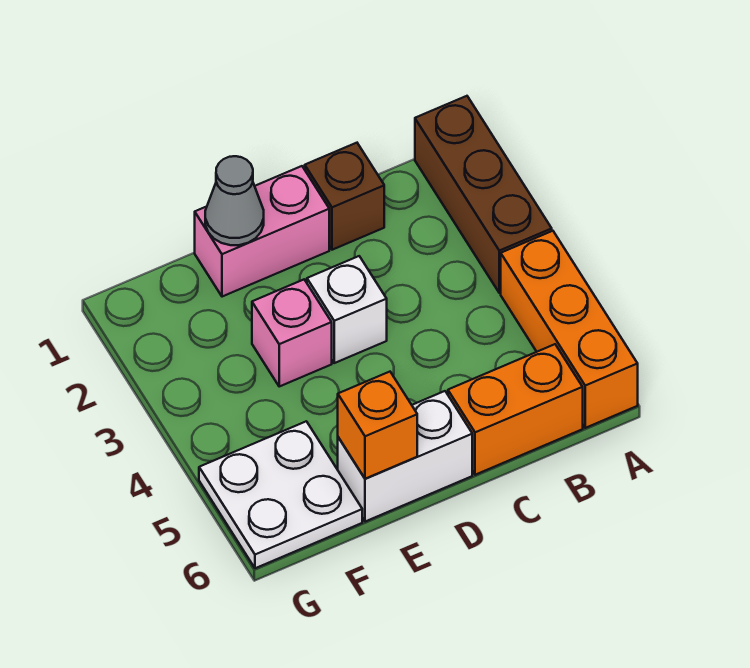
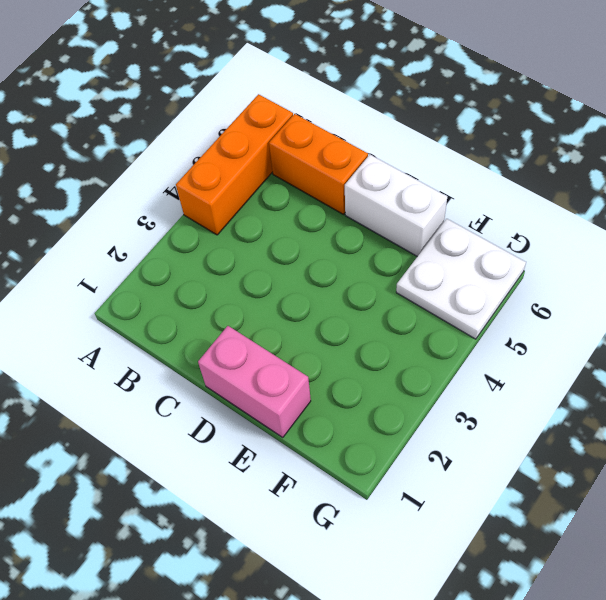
none -> brown 1x3 brick [415,96,552,293]
none -> brown 1x1 brick [305,143,384,250]

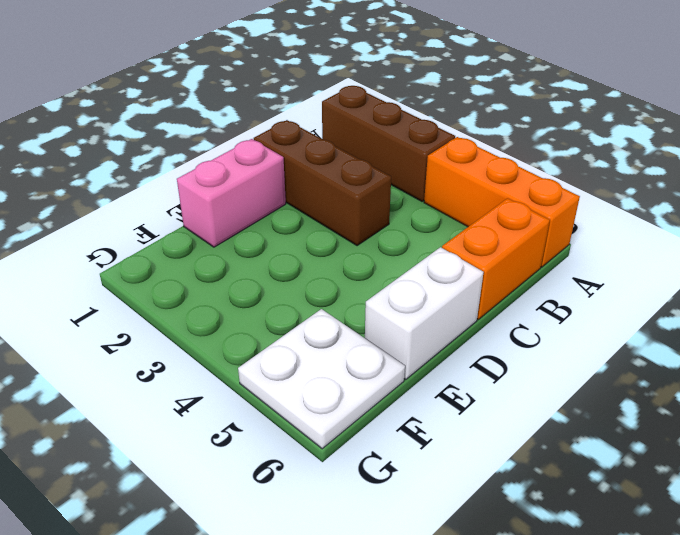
brown 1x3 brick [254,120,391,246] -> brown 1x1 brick [305,143,384,250]
none -> white 1x1 brick [307,256,387,363]
none -> pink 1x1 brick [252,280,332,386]

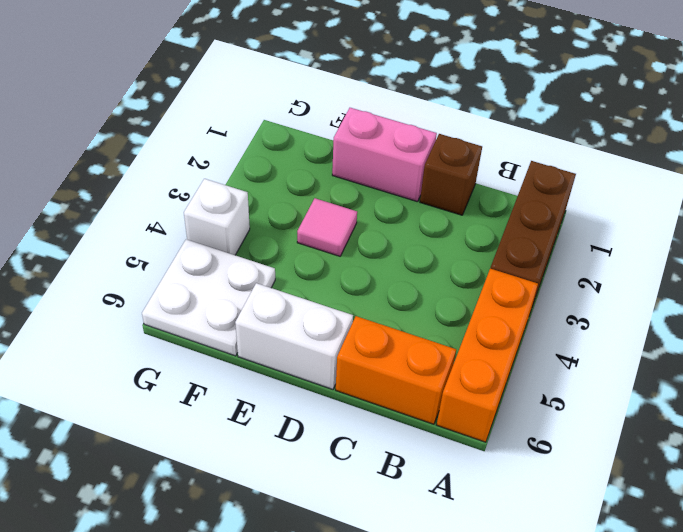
pink 1x1 tile [297,198,357,256] -> pink 1x1 brick [252,280,332,386]
white 1x1 brick [184,179,250,255] -> white 1x1 brick moved to [307,256,387,363]
none -> grey 1x1 cone [205,156,264,245]
none -> orange 1x1 brick [338,372,417,479]

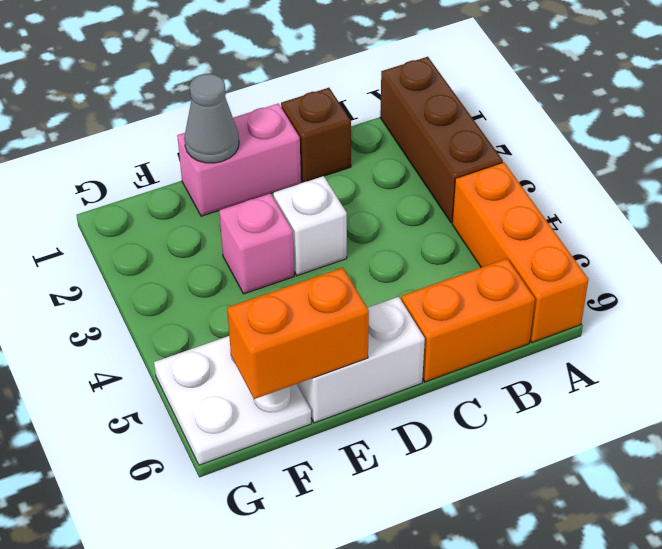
orange 1x2 brick [227,268,369,399] -> orange 1x1 brick [338,372,417,479]

